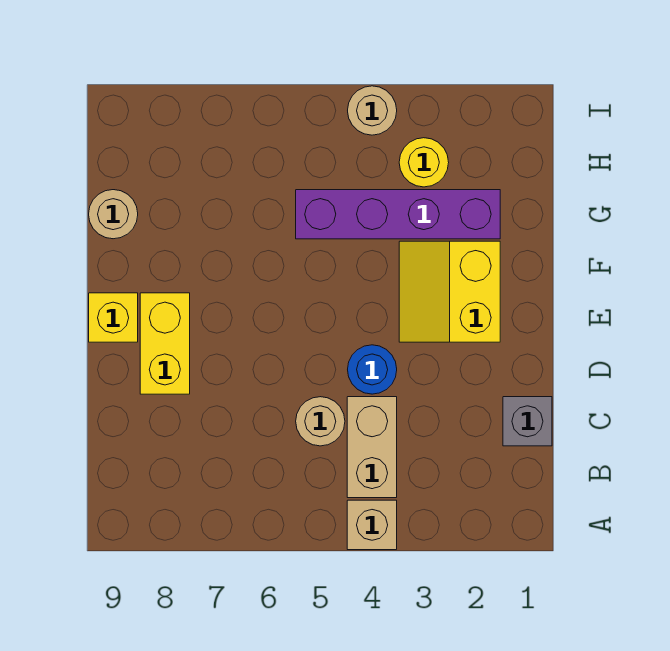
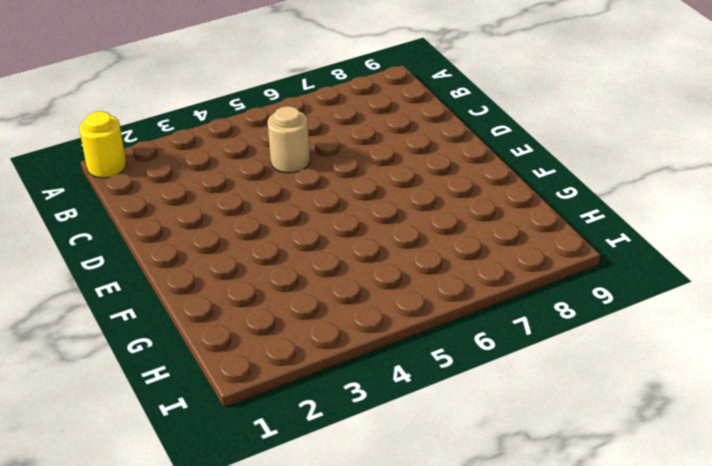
yellow 1x1 round brick [79,111,126,178] -> yellow 1x1 round brick moved to [399,138,449,187]
none -> tan 1x1 brick [347,500,397,550]
none -> tan 1x2 brick [347,397,397,498]
none -> grey 1x1 brick [503,397,552,446]

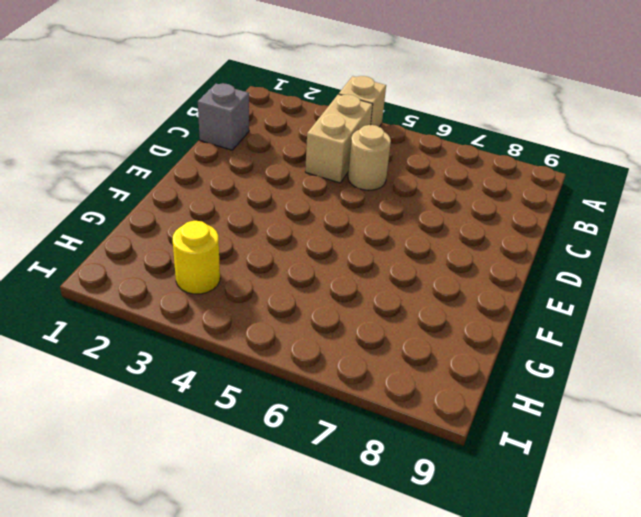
none -> blue 1x1 round brick [348,345,397,394]
none -> yellow 1x2 brick [140,293,190,394]
none -> yellow 2x2 slope [399,241,500,342]

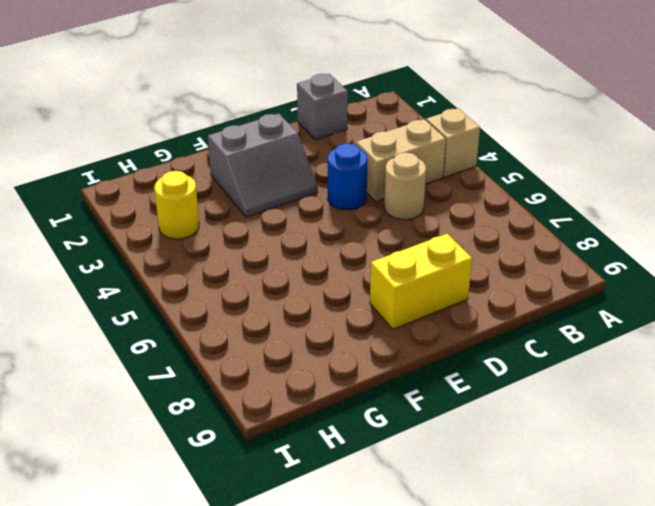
grey 2x2 slope [208,113,318,217] -> yellow 2x2 slope [399,241,500,342]
none -> yellow 1x1 brick [89,293,138,342]
none -> purple 1x4 brick [296,190,500,239]
none -> tan 1x1 round brick [89,190,138,239]

